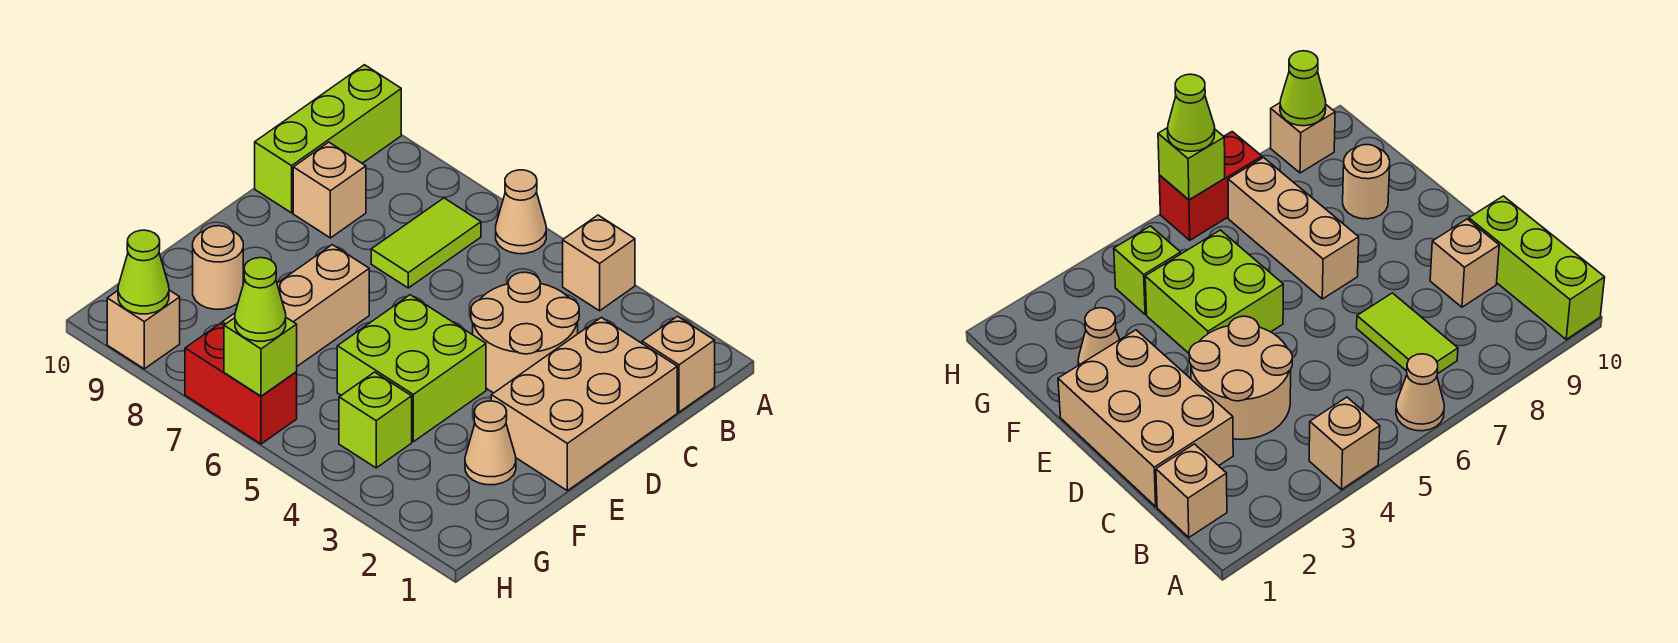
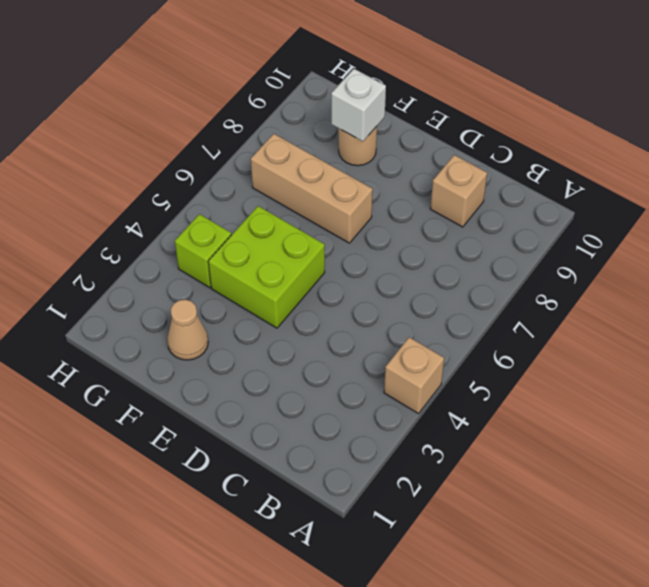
white 1x1 brick [331,69,386,141] -> none
none -> tan 1x1 cone [496,170,546,254]
none -> lime 1x3 brick [255,65,401,213]
none -> tan 1x1 brick [642,316,715,412]

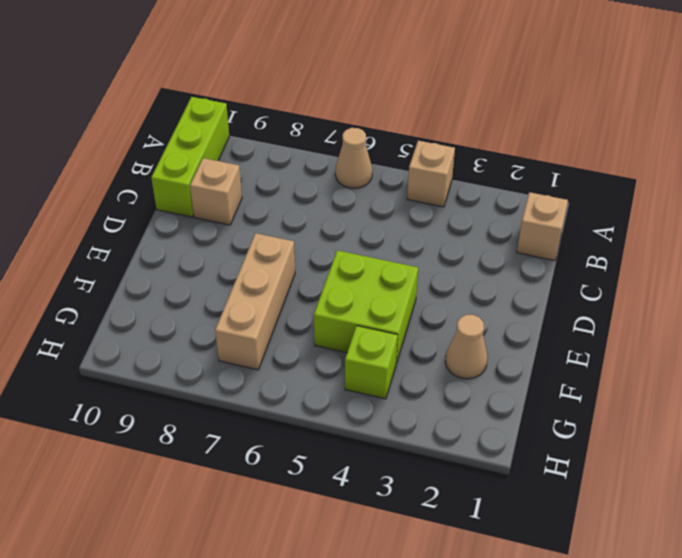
none -> lime 1x2 tile [371,198,481,288]
none -> tan 2x3 brick [491,317,677,491]
none -> tan 2x2 round brick [471,272,579,393]

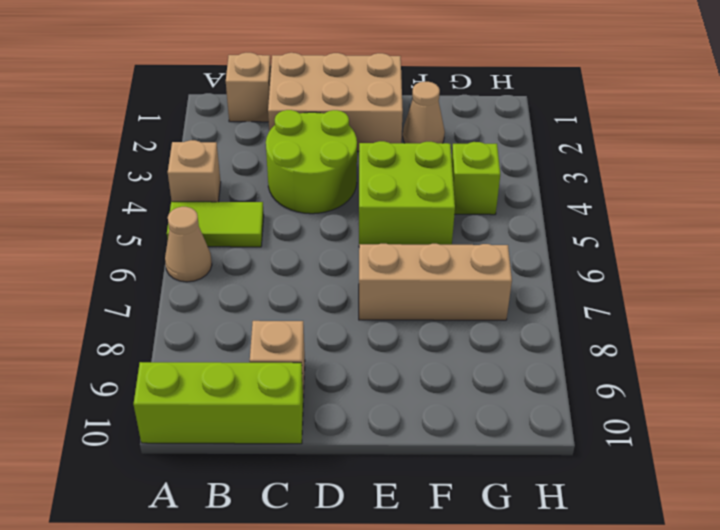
lime 1x2 tile [167,202,264,247] -> lime 1x2 tile moved to [371,198,481,288]
lime 2x2 round brick [266,110,357,214] -> tan 2x2 round brick [471,272,579,393]
none -> tan 1x1 round brick [193,226,243,309]
none -> red 1x2 brick [185,323,297,444]
none -> tan 1x1 brick [107,290,180,369]

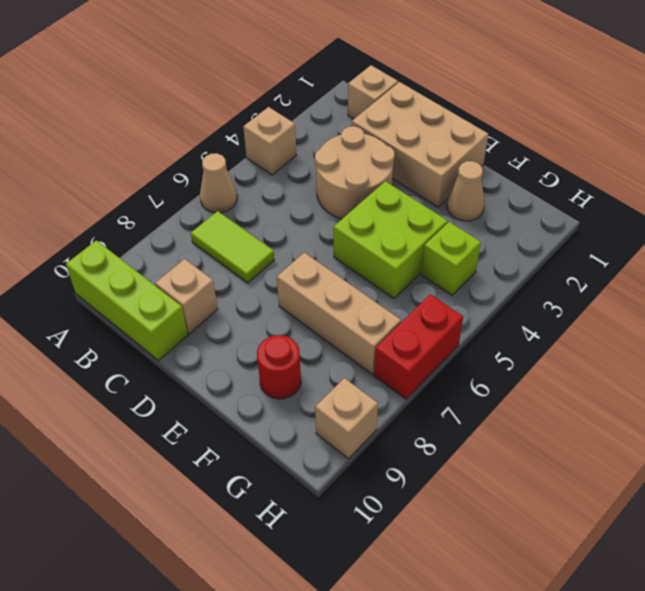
red 1x1 round brick [257,335,301,399] -> tan 1x1 round brick [193,226,243,309]
none -> lime 1x1 brick [224,318,297,396]
none -> lime 1x1 cone [118,230,169,314]
none -> lime 1x1 cone [235,258,286,341]

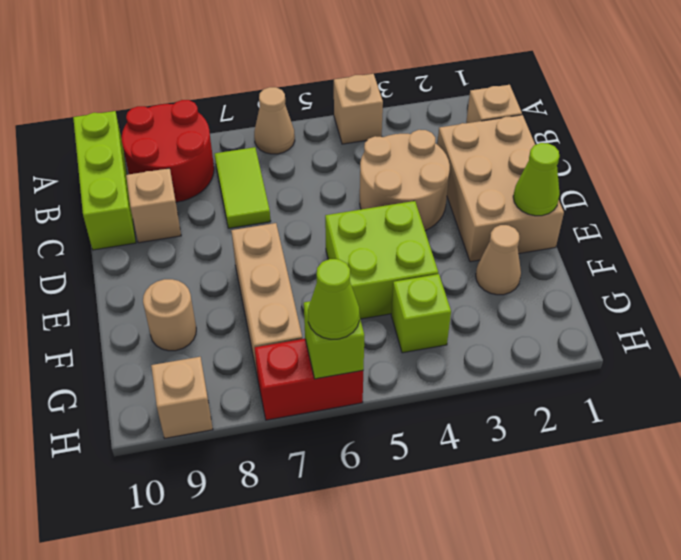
red 2x2 round brick [122,100,214,202] -> none
lime 1x1 cone [513,143,560,216] -> lime 1x1 cone moved to [118,230,169,314]

